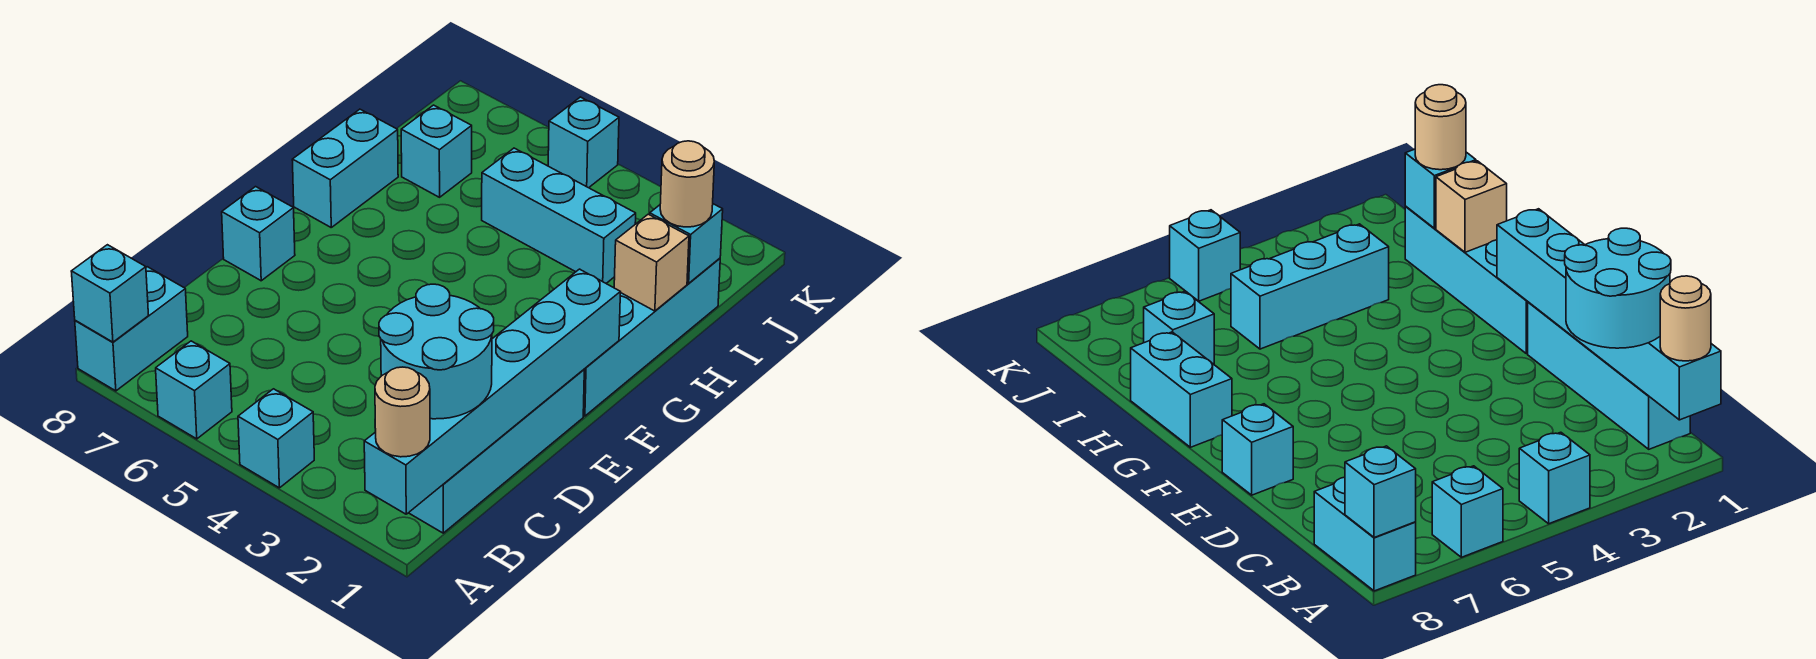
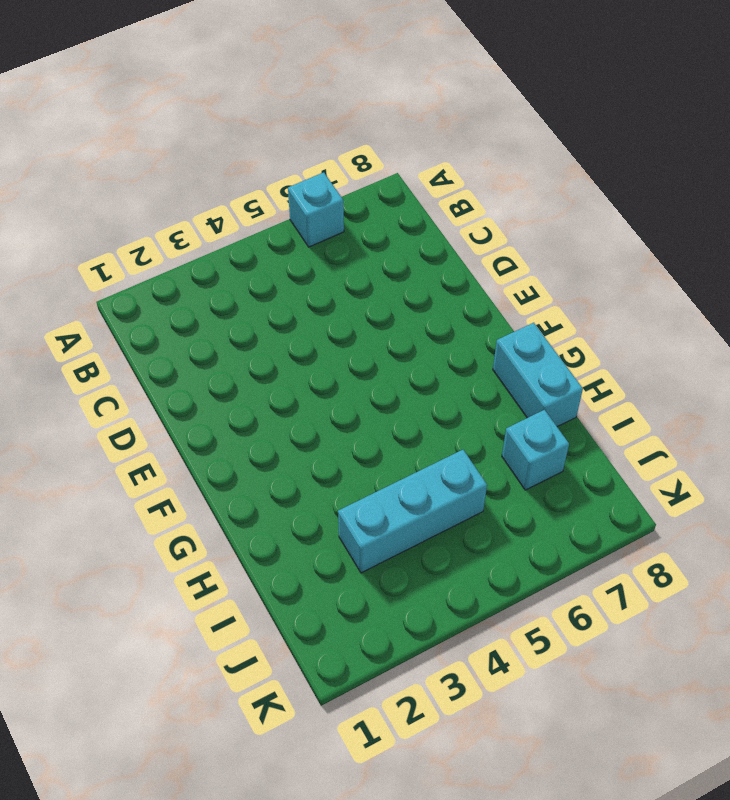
none -> cyan 1x1 brick [238,389,314,488]
none -> cyan 1x2 brick [75,267,188,391]
none -> cyan 1x4 brick [409,370,584,533]

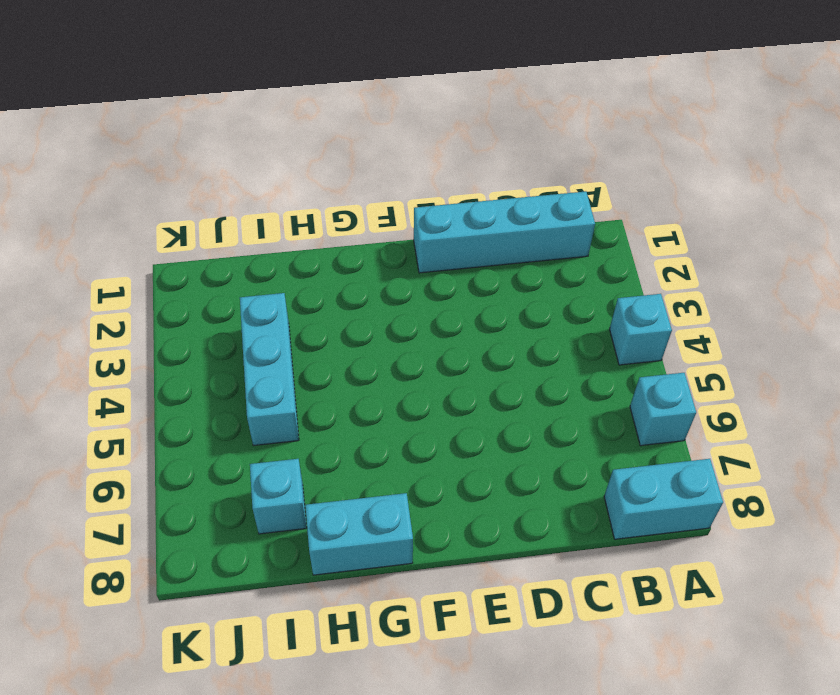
none -> cyan 1x1 brick [222,187,295,281]
none -> cyan 1x4 brick [583,258,720,416]
none -> cyan 1x1 brick [548,97,619,188]

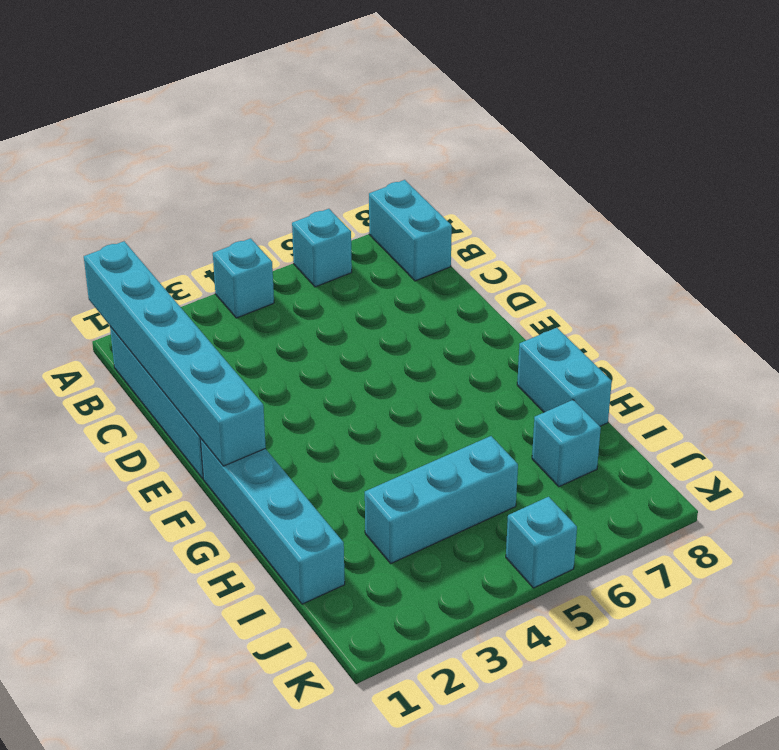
none -> cyan 1x1 brick [222,187,295,281]
none -> cyan 1x1 brick [71,245,149,342]
none -> tan 1x1 brick [614,214,689,311]

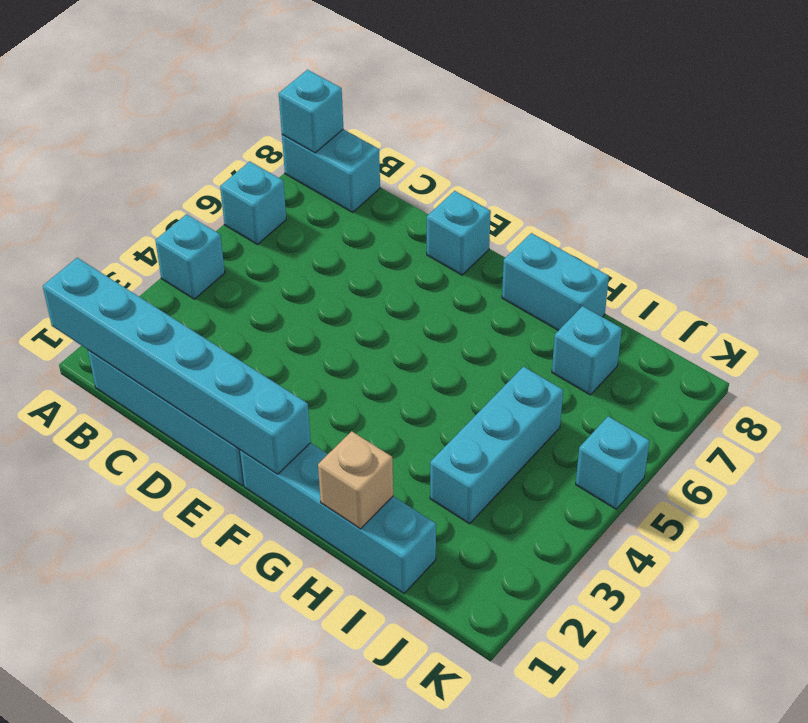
none -> cyan 1x1 brick [650,204,723,283]
none -> tan 1x1 round brick [375,367,430,457]
none -> cyan 2x2 round brick [379,284,494,419]

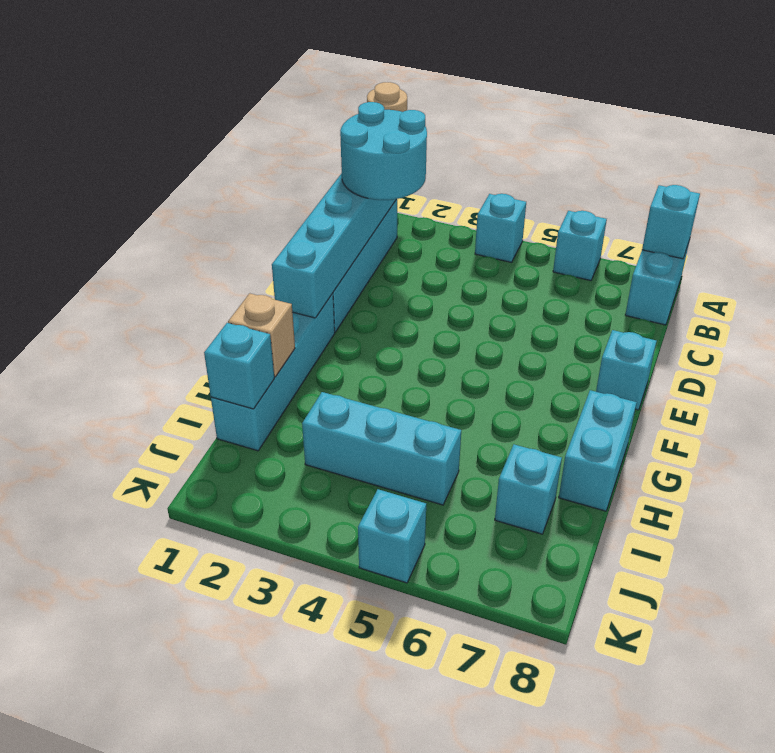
none -> tan 1x1 round brick [660,141,714,227]

